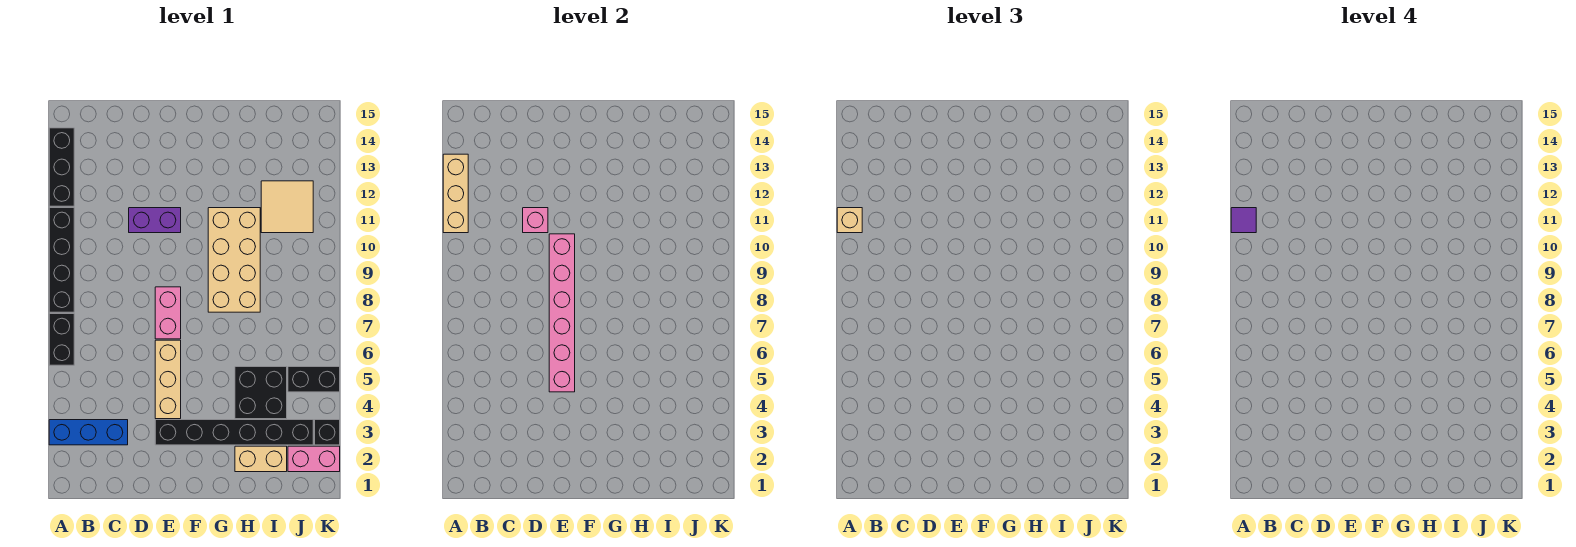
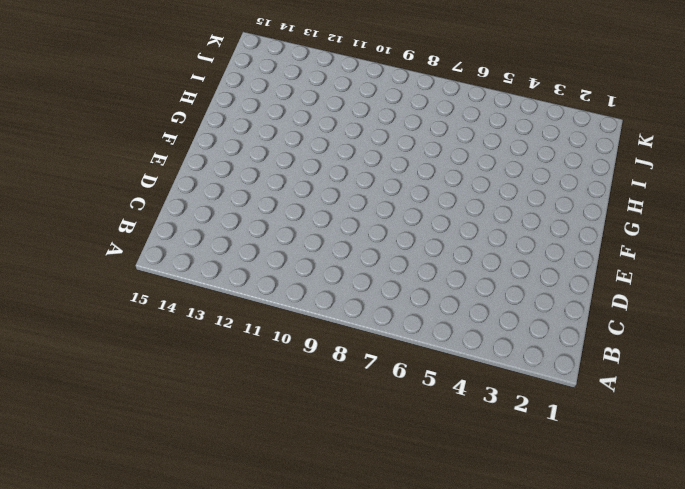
none -> blue 1x3 brick [49,420,128,445]
none -> black 1x2 brick [49,314,74,365]
none -> black 1x4 brick [49,208,74,312]

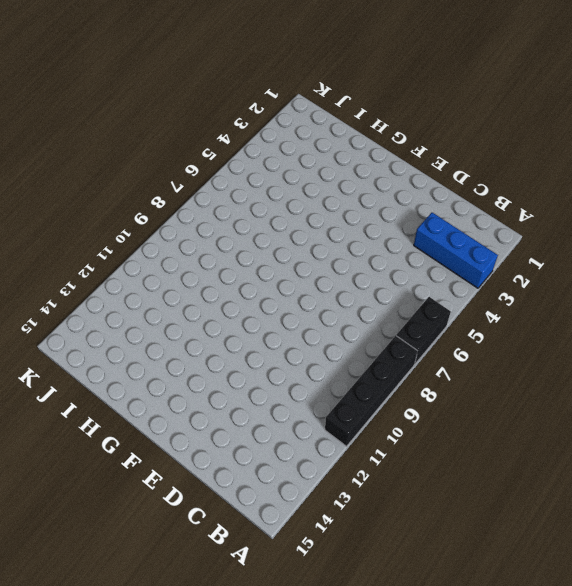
none -> black 1x3 brick [49,128,74,206]
none -> purple 1x2 brick [129,208,181,233]
none -> black 1x6 brick [155,420,313,445]

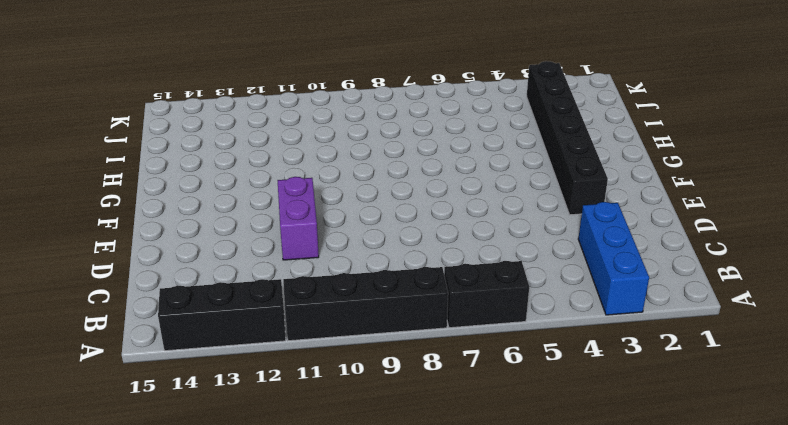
none -> tan 1x3 brick [155,340,181,419]
none -> pink 1x2 brick [155,287,181,339]
none -> tan 2x4 brick [208,208,260,312]

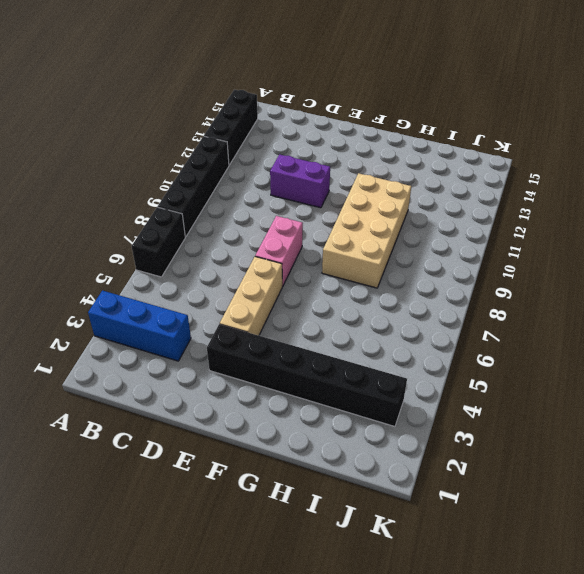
none -> tan 1x2 brick [235,446,287,472]
none -> black 2x2 brick [235,367,287,419]
none -> tan 2x2 tile [261,181,313,233]

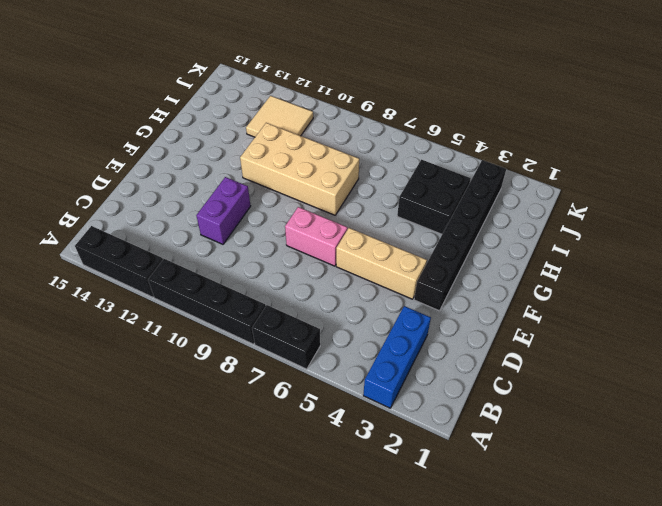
none -> tan 1x2 brick [235,446,287,472]
none -> pink 1x2 brick [288,446,340,472]
none -> black 1x2 brick [288,367,340,392]

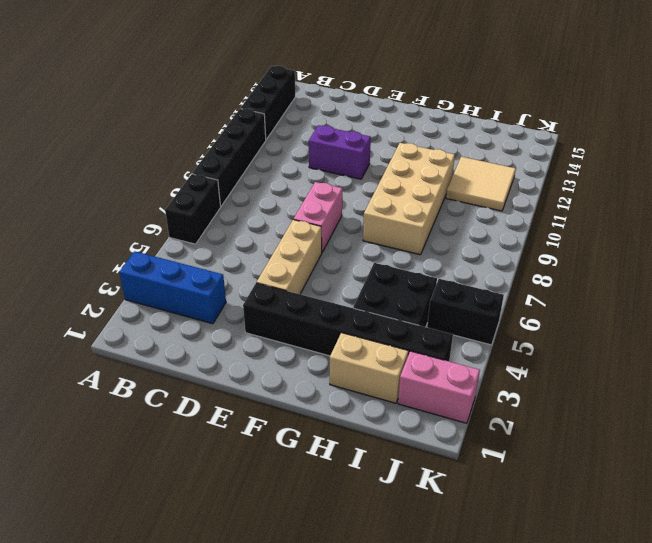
none -> black 1x1 brick [315,420,340,445]
none -> tan 1x3 brick [443,154,468,233]
none -> pink 1x1 brick [523,208,548,233]

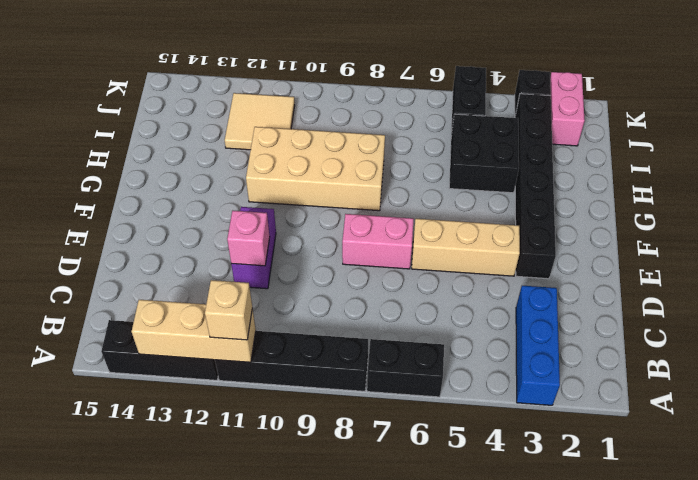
none -> tan 1x2 brick [235,446,287,472]
none -> pink 1x6 brick [549,234,575,392]
none -> purple 1x1 tile [1231,208,1256,233]

